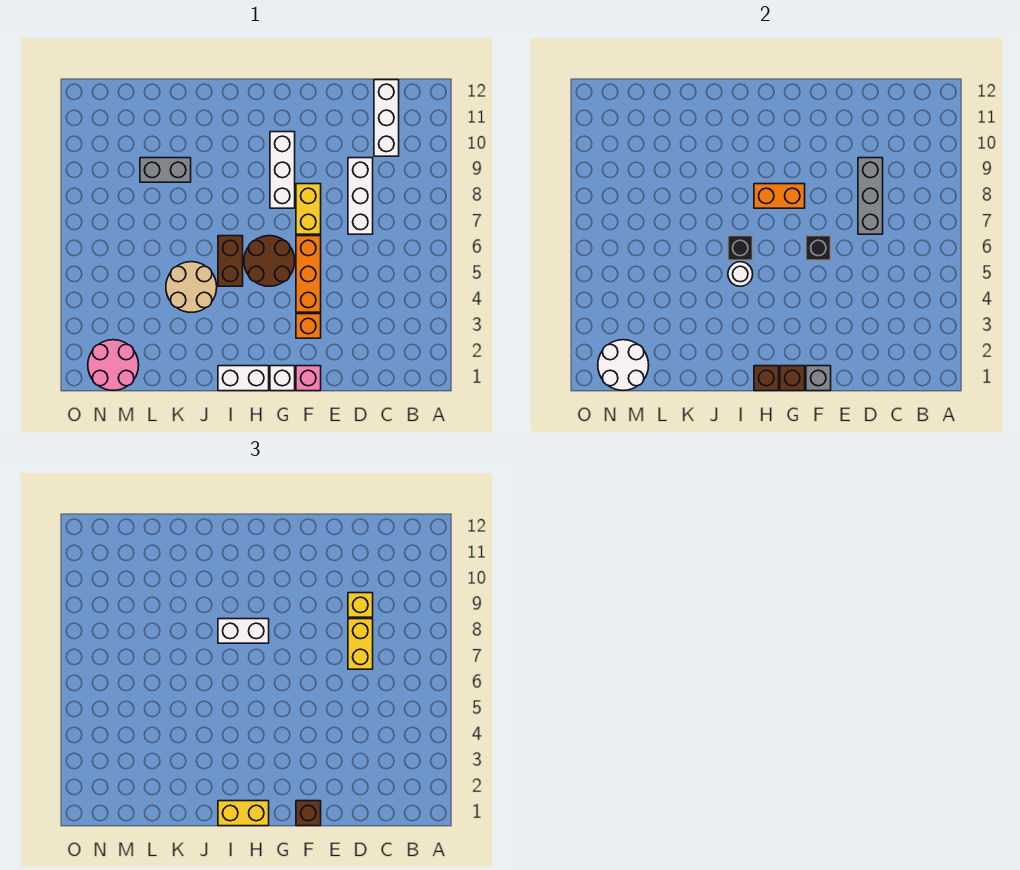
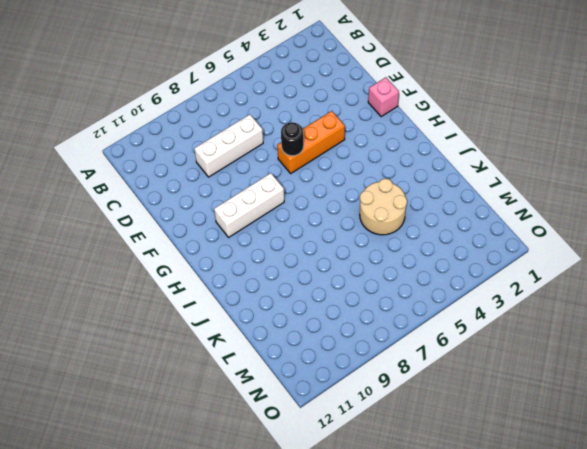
black 1x1 round brick [281,122,303,156] -> black 1x1 brick [806,236,831,260]
none -> white 1x3 brick [374,80,399,156]
none -> orange 1x1 brick [296,314,321,338]
none -> yellow 1x2 brick [296,184,321,234]

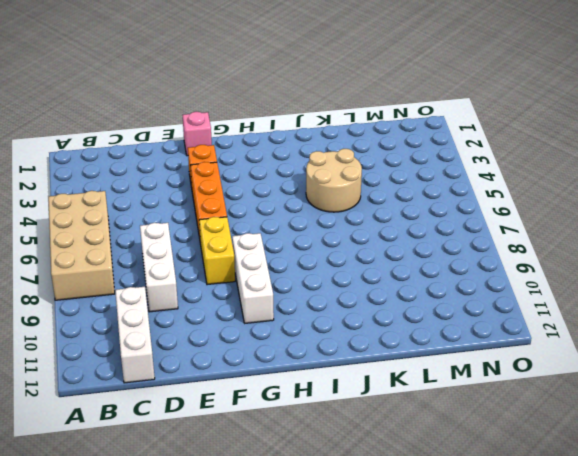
tan 2x4 brick [48,191,115,300] -> none
none -> white 1x1 brick [270,366,295,391]
none -> brown 2x2 round brick [244,236,295,286]
none -> white 1x2 brick [218,366,269,391]

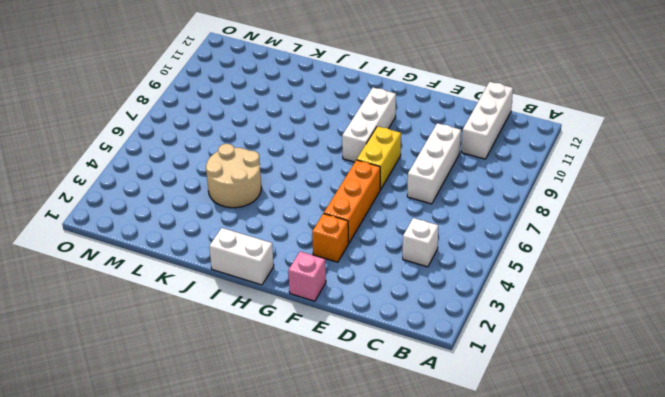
white 1x1 brick [403,218,438,267] -> white 1x1 brick moved to [270,366,295,391]
none -> brown 2x2 round brick [244,236,295,286]
none -> brown 1x2 brick [218,236,243,286]
none -> grey 1x2 brick [140,158,191,182]

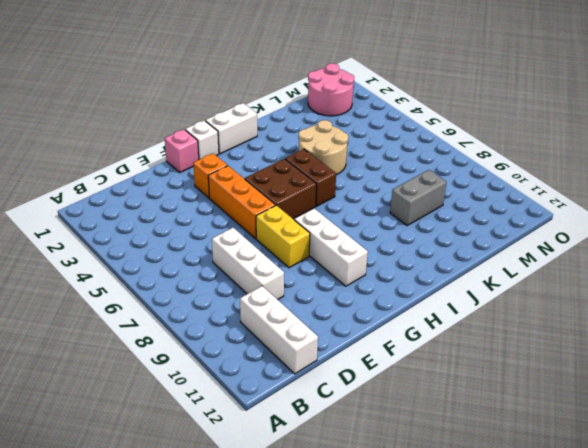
brown 2x2 brick [245,159,316,219] -> brown 2x2 round brick [244,236,295,286]
none -> grey 1x3 brick [858,158,883,234]
none -> grey 1x1 brick [806,366,831,391]
none -> black 1x1 brick [806,236,831,260]

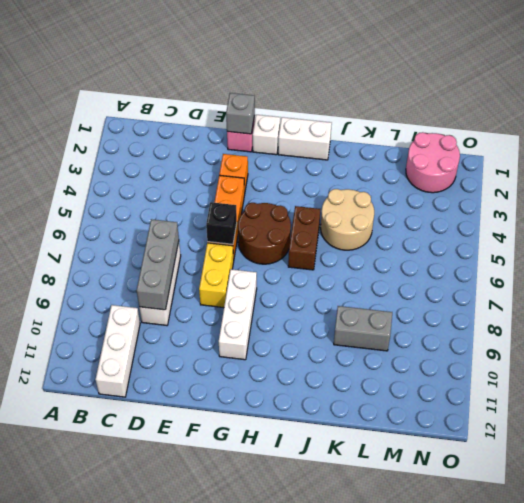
none -> brown 1x1 brick [780,366,805,391]
none -> orange 1x2 brick [754,184,805,208]
none -> brown 1x1 brick [754,366,779,391]

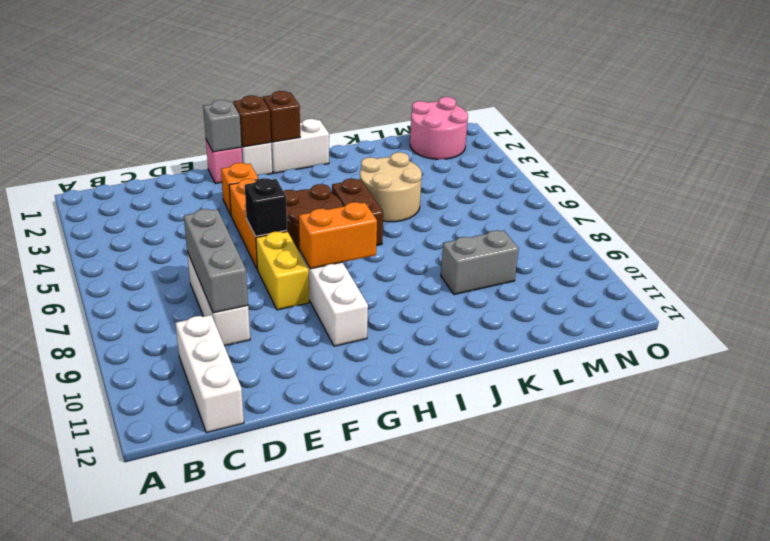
none -> white 1x1 round brick [728,262,753,286]
none -> black 1x1 brick [728,236,753,260]
none -> white 2x2 round brick [598,340,649,391]

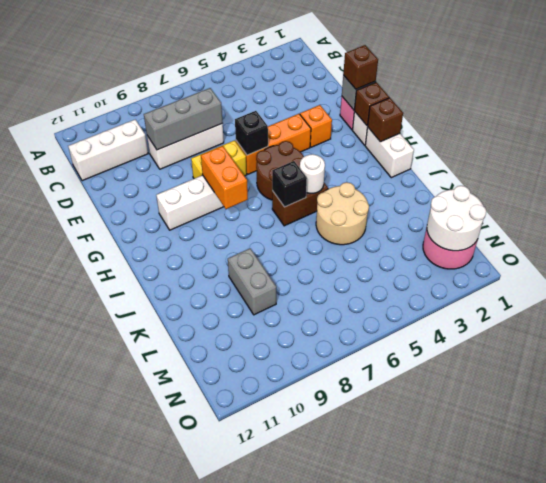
none -> yellow 1x2 brick [348,619,373,669]
none -> yellow 1x1 brick [348,593,373,617]
none -> yellow 1x2 brick [218,801,269,826]

